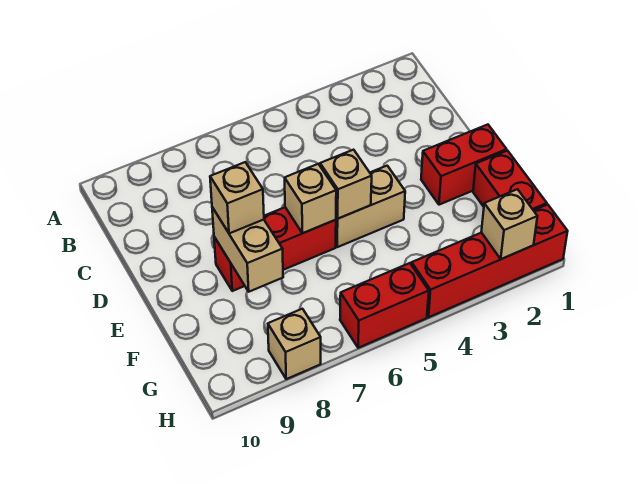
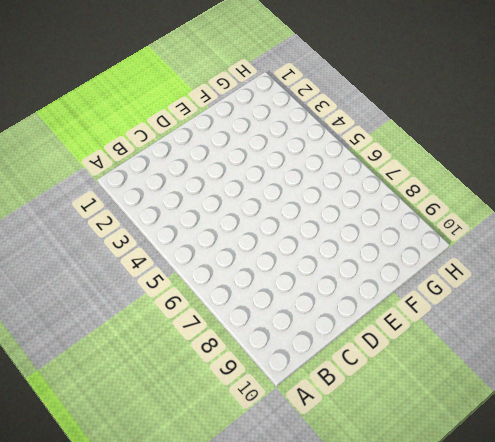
none -> red 1x2 brick [421,125,507,205]
none -> tan 1x2 brick [336,166,405,247]
none -> red 1x3 brick [214,207,336,291]

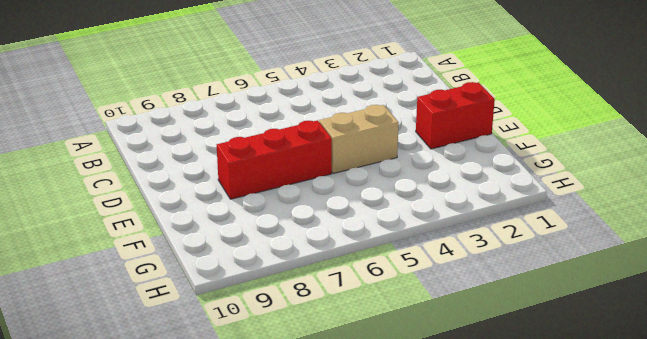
none -> red 1x2 brick [473,151,547,210]
none -> red 1x4 brick [412,205,568,317]
none -> red 1x2 brick [340,263,429,348]

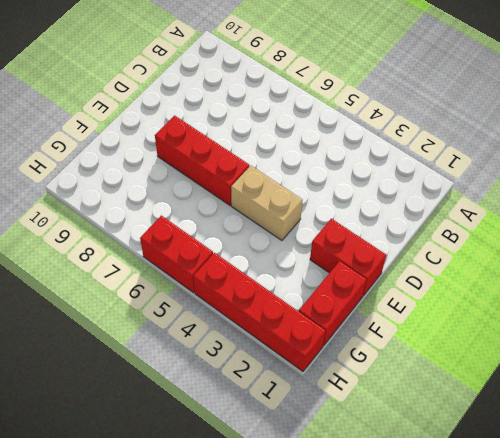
none -> tan 1x1 brick [268,309,321,379]
none -> tan 1x1 brick [320,150,372,219]
none -> tan 1x1 brick [285,164,336,233]

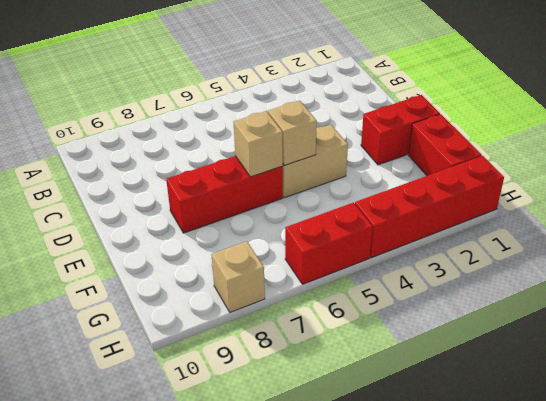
none -> tan 1x2 brick [212,207,283,292]
none -> tan 1x1 brick [481,189,537,259]
none -> tan 1x1 brick [210,162,264,234]

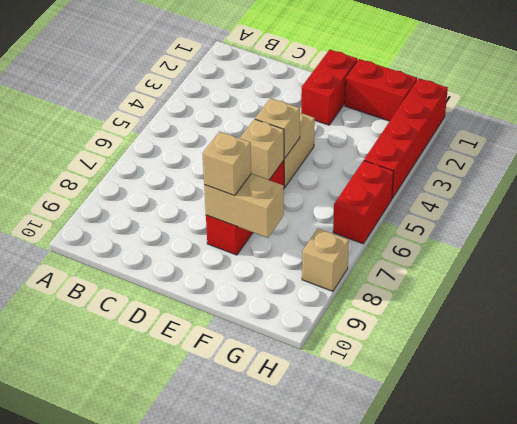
none -> tan 1x1 brick [481,189,537,259]

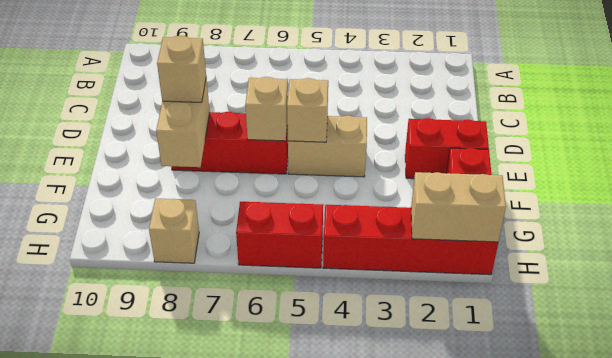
tan 1x2 brick [411,172,506,242] -> tan 1x1 brick [481,189,537,259]

